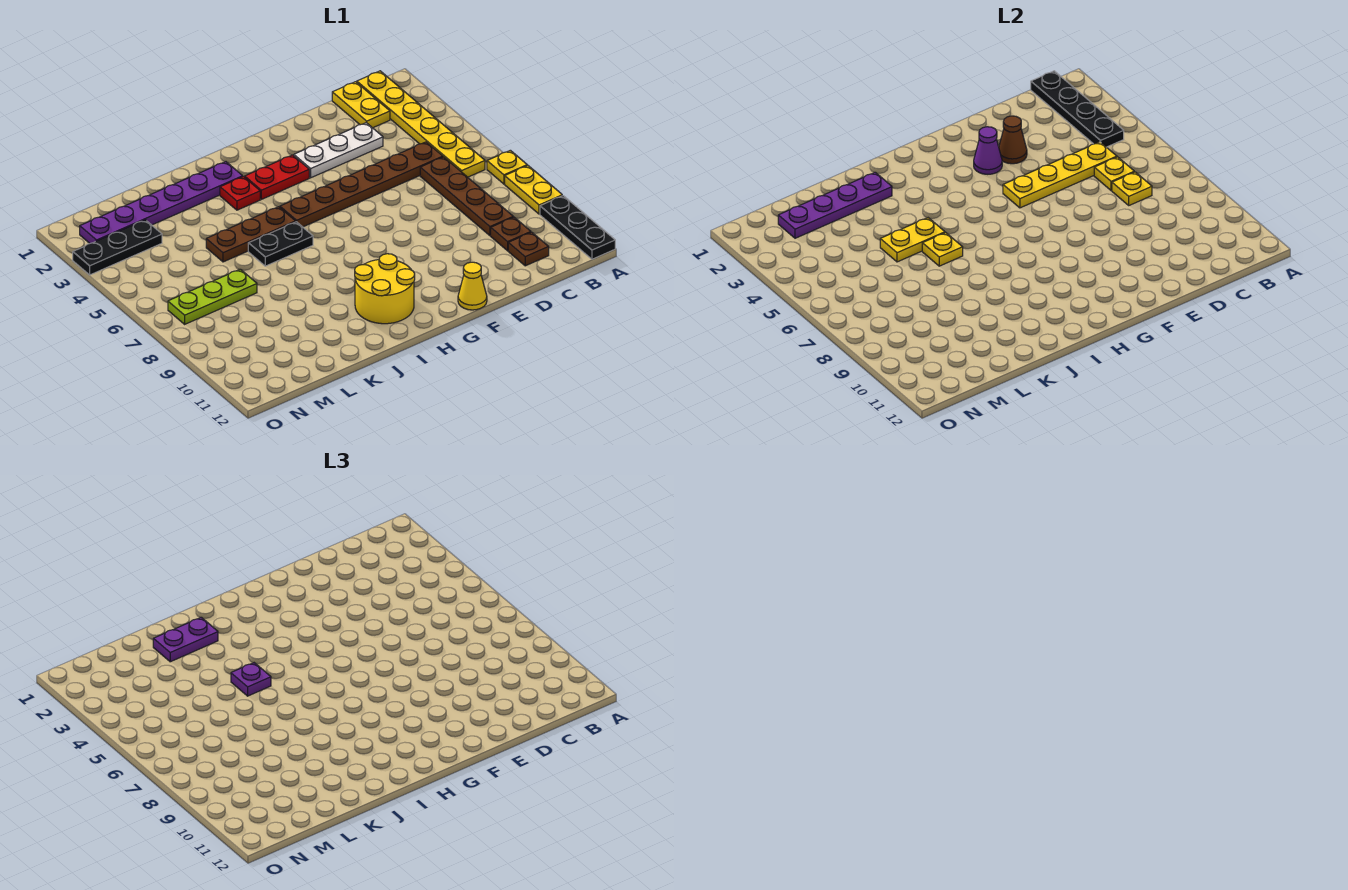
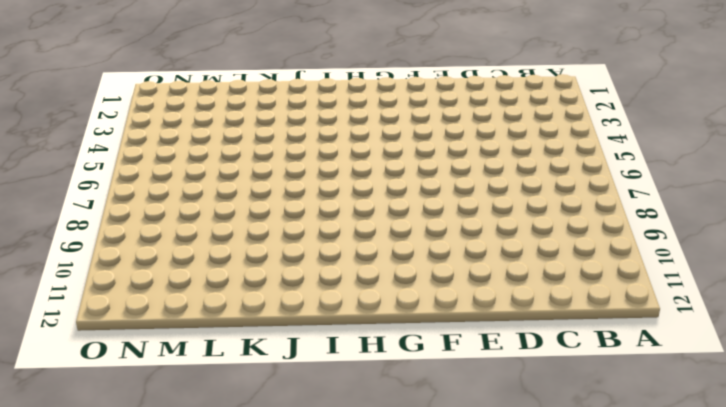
none -> yellow 1x1 plate [487,150,527,184]
none -> yellow 1x2 plate [505,165,562,214]
none -> black 1x3 plate [540,196,615,259]
none -> yellow 1x6 plate [357,71,485,177]

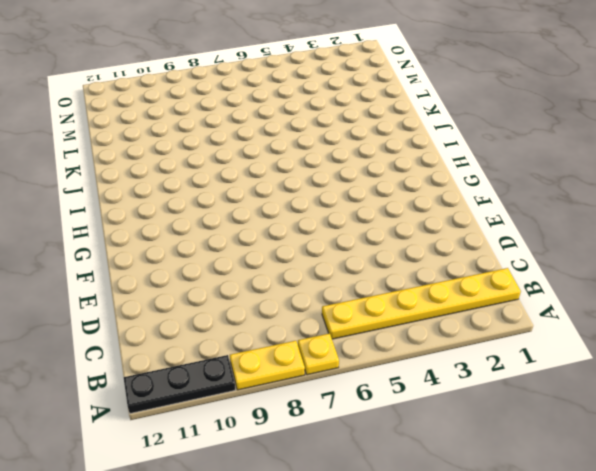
none -> yellow 1x2 plate [332,82,390,128]
none -> brown 1x6 plate [280,142,443,227]
none -> brown 1x4 plate [420,157,513,236]
none -> brown 1x1 plate [491,217,531,251]

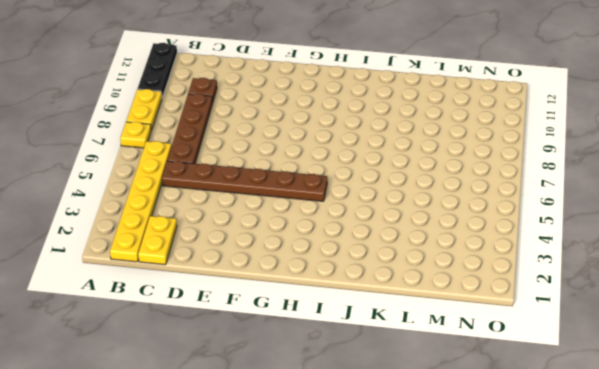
none -> brown 1x1 plate [508,232,549,266]
none -> white 1x3 plate [294,123,383,178]
none -> yellow 1x1 cone [458,262,487,310]
none -> red 1x2 plate [245,155,309,199]

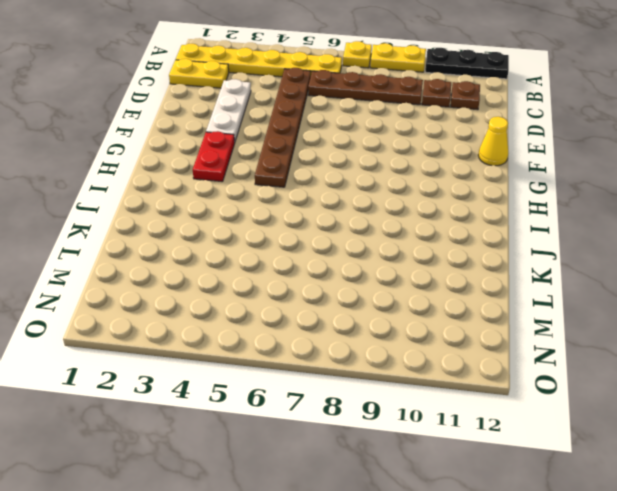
none -> yellow 2x2 round brick [355,254,415,324]
none -> purple 1x6 plate [80,162,243,243]
none -> red 1x1 plate [220,177,260,210]
none -> brown 1x3 plate [206,207,296,262]

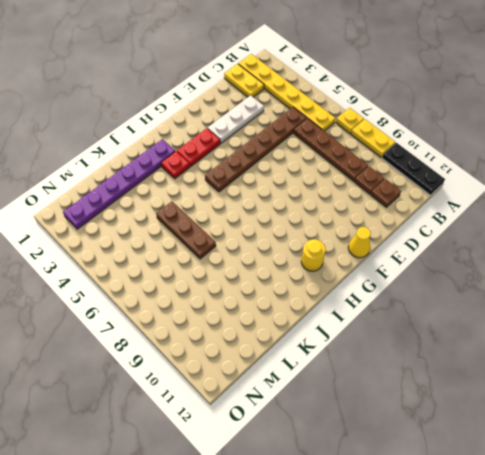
yellow 1x1 round brick [301,239,326,271] -> yellow 2x2 round brick [355,254,415,324]
brown 1x3 plate [156,201,216,259] -> brown 1x3 plate turned to [206,207,296,262]
none -> black 1x2 plate [248,222,313,266]
none -> lime 1x3 plate [168,269,257,324]
none -> black 1x3 plate [73,220,162,275]
none -> black 1x4 plate [1031,71,1124,147]

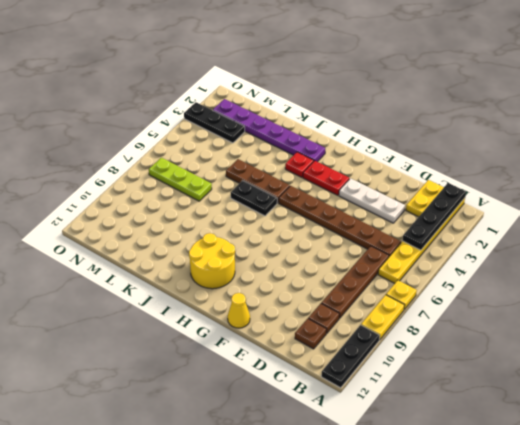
none -> yellow 1x4 plate [1003,142,1117,208]
none -> yellow 1x1 plate [1094,157,1134,191]
none -> yellow 1x1 plate [1112,172,1152,205]
none -> brown 1x1 cone [999,116,1027,164]

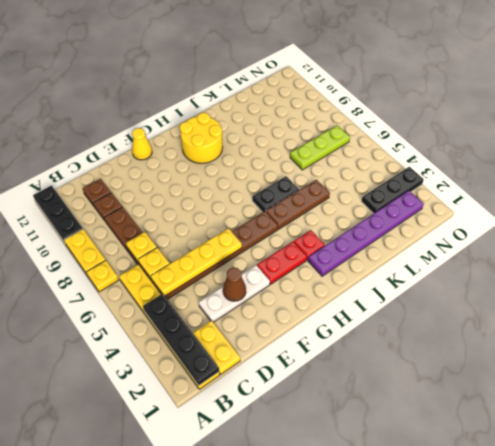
none -> purple 1x1 cone [974,127,1002,174]
none -> purple 1x4 plate [778,172,892,238]
none -> yellow 1x2 plate [880,218,945,262]
none -> yellow 1x1 plate [922,233,963,266]

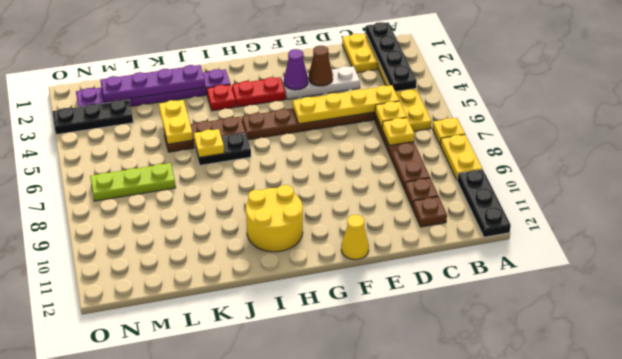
yellow 1x2 plate [159,100,193,144] -> yellow 1x2 plate turned to [880,218,945,262]
none -> purple 1x2 plate [153,617,218,662]
none -> purple 1x1 plate [231,663,271,696]

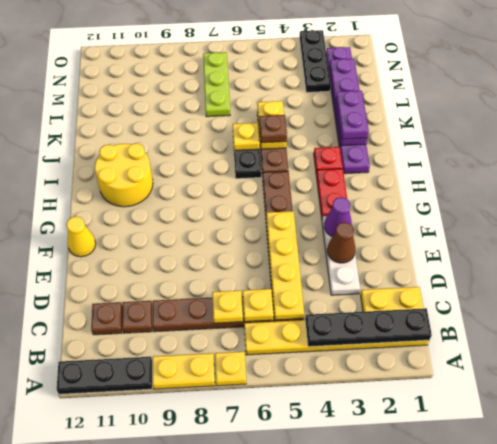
brown 1x1 plate [259,115,287,143] -> purple 1x1 plate [231,663,271,696]

